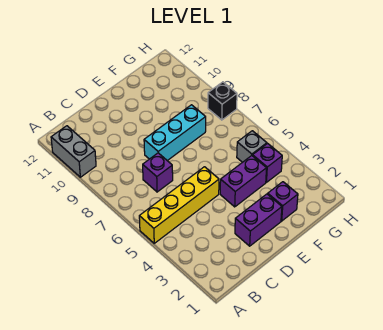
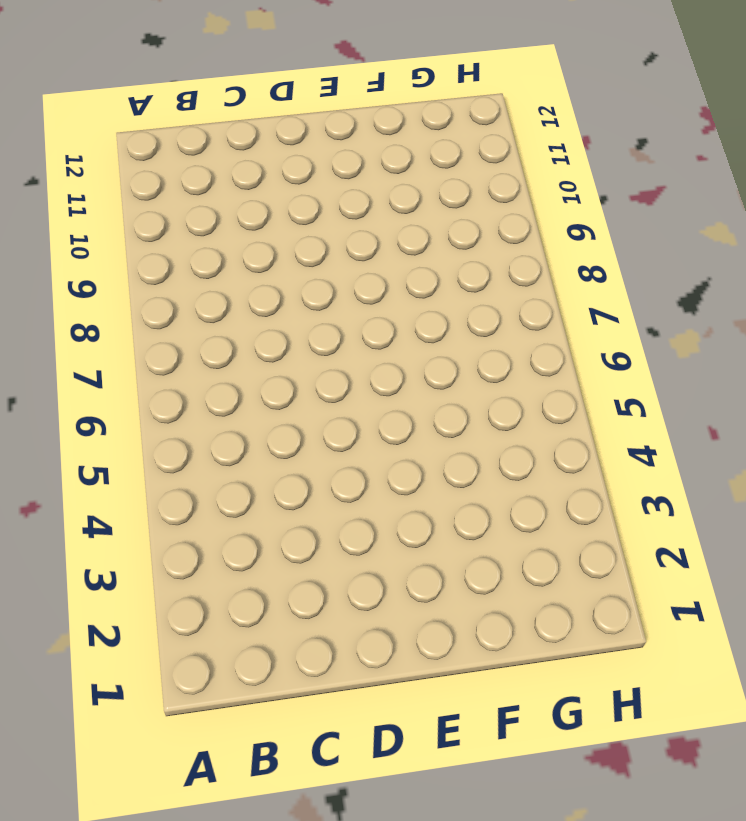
none -> yellow 1x4 brick [139,167,219,243]
none -> grey 1x2 brick [51,126,96,177]

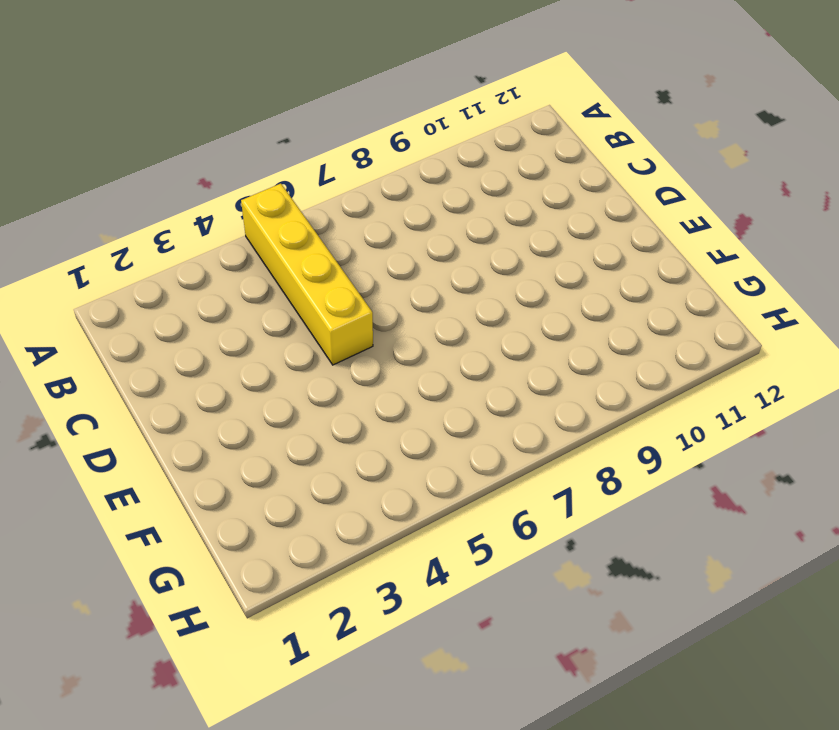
none -> grey 1x2 brick [51,126,96,177]
none -> purple 1x1 brick [143,153,173,192]

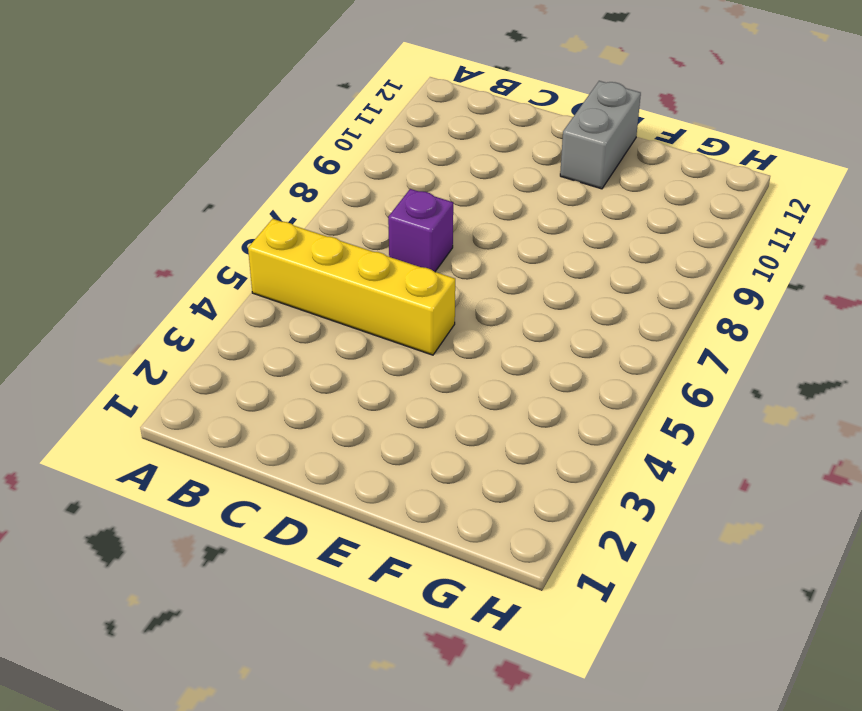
grey 1x2 brick [560,81,641,189] -> grey 1x2 brick moved to [51,126,96,177]
none -> purple 1x2 brick [235,194,282,246]
none -> cyan 1x3 brick [144,105,206,161]

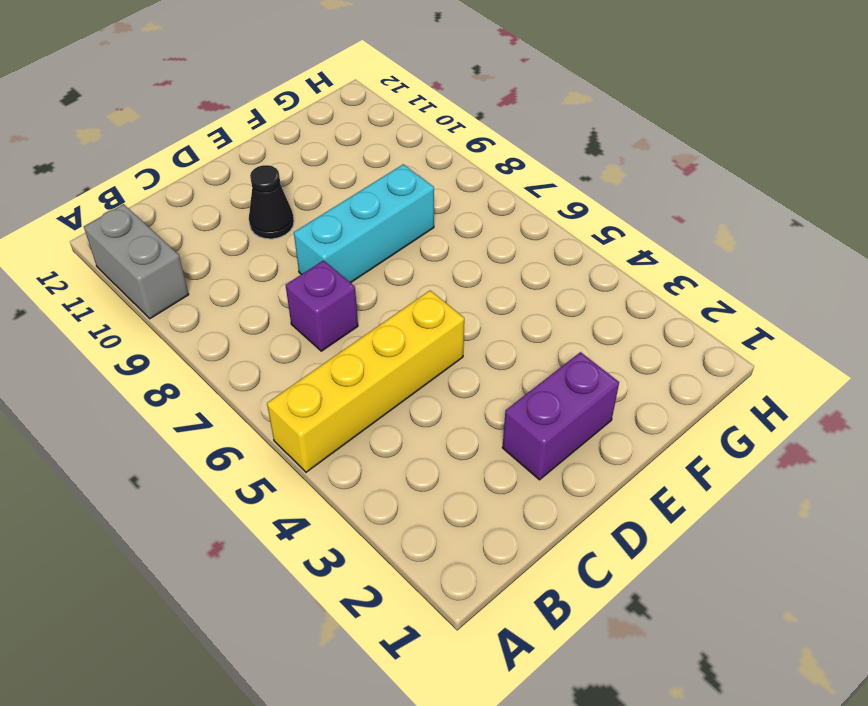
black 1x1 cone [249,165,294,239] -> none
none -> purple 1x2 brick [220,156,267,207]
none -> purple 1x1 brick [268,182,298,221]

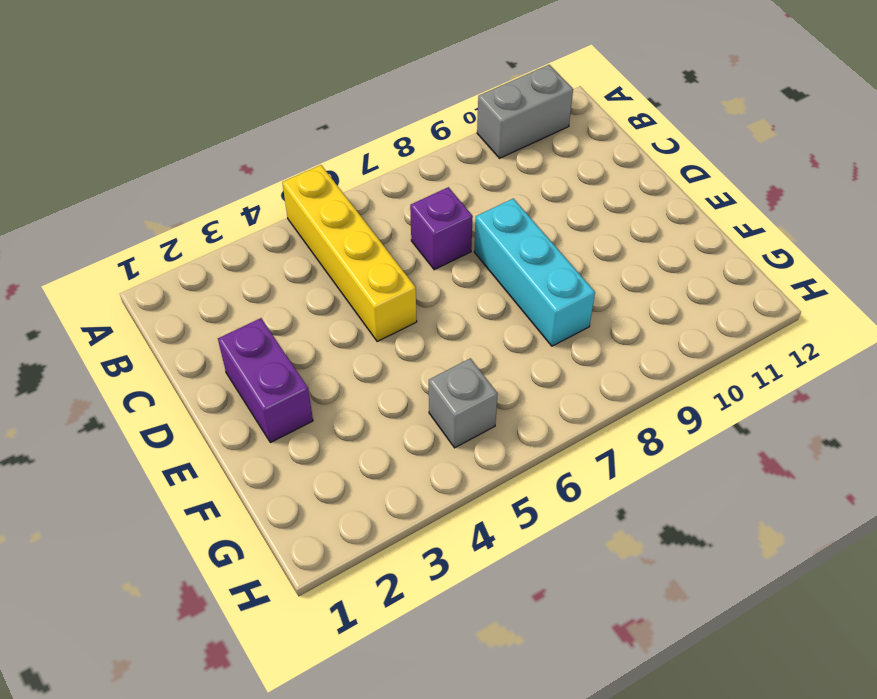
none -> purple 1x2 brick [220,156,267,207]
none -> purple 1x1 brick [268,182,298,221]

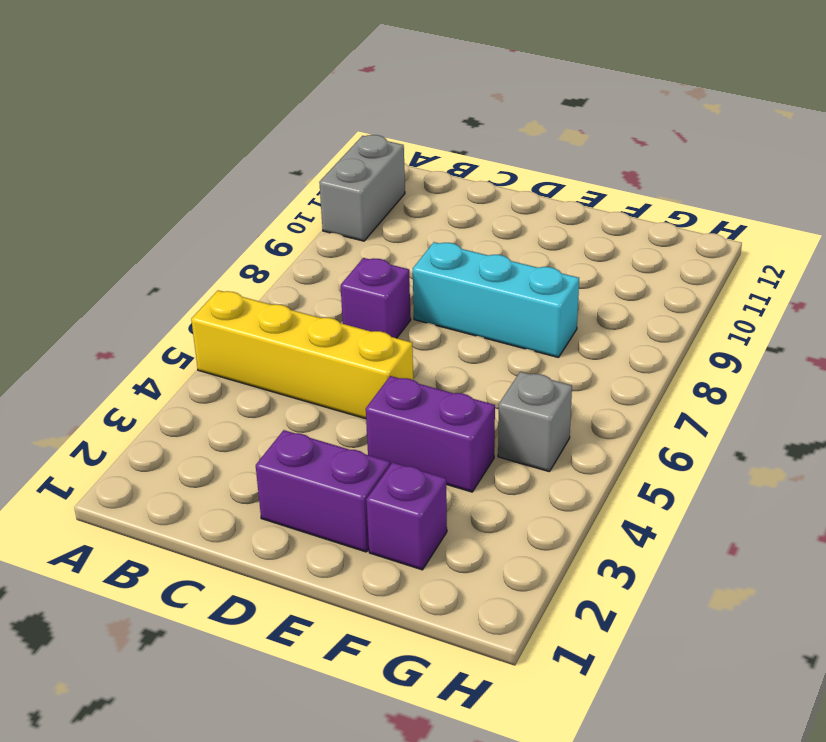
none -> purple 1x1 brick [253,144,282,182]
none -> black 1x1 brick [208,82,237,120]

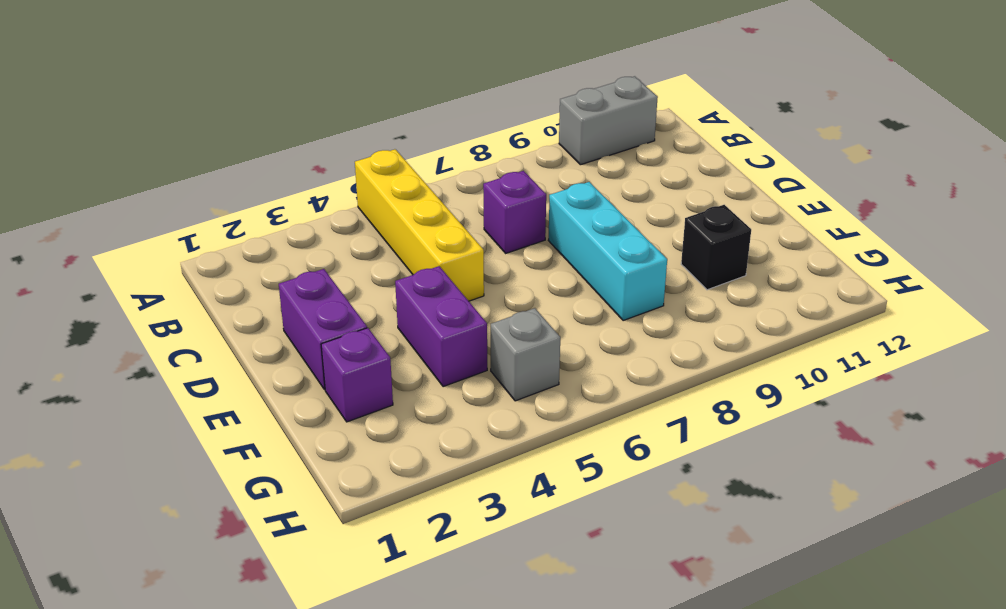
black 1x1 brick [681,205,751,290] -> black 1x1 brick moved to [208,82,237,120]
none -> purple 1x1 brick [253,144,282,182]

